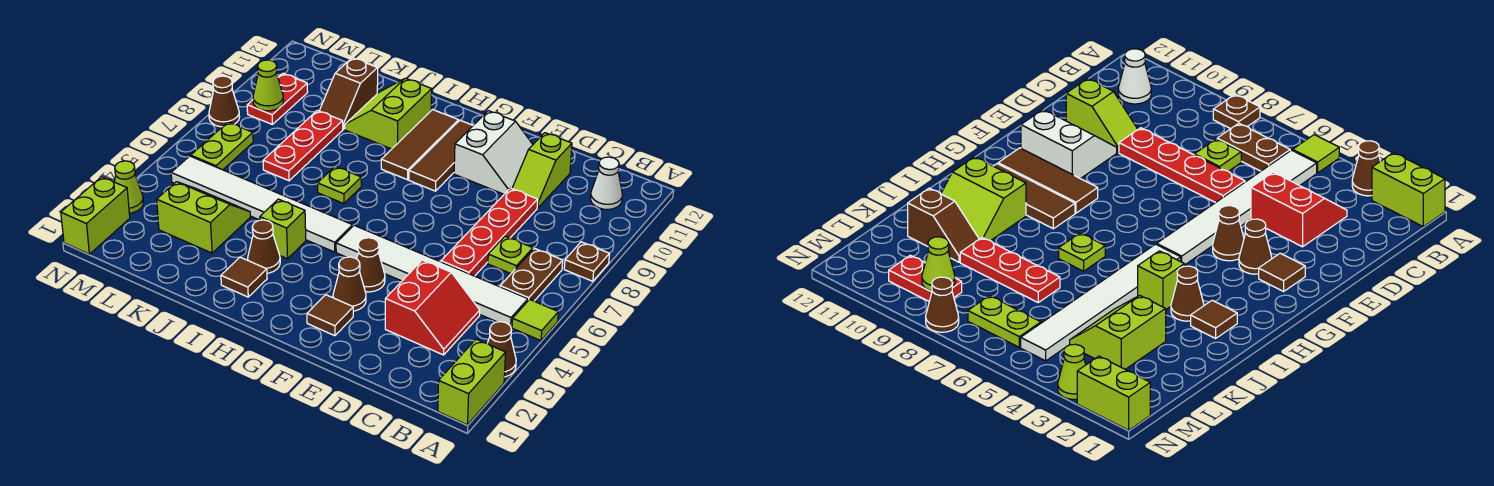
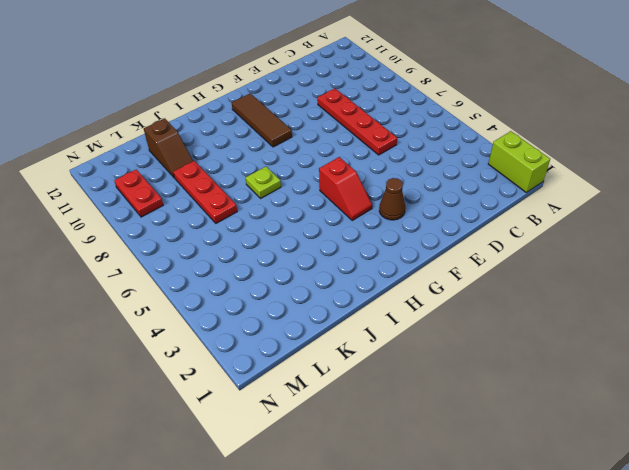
red 1x2 slope [319,157,372,220] -> white 1x6 tile [336,225,528,327]
none -> brown 1x1 cone [487,322,516,377]
none -> lime 1x1 tile [512,299,558,341]
none -> brown 1x1 plate [564,242,609,281]
none -> brown 1x2 plate [500,249,563,301]

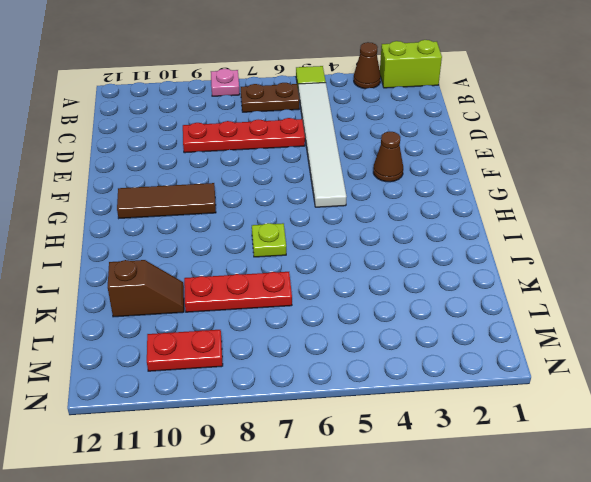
pink 1x1 plate [211,69,240,96] -> brown 1x1 plate [564,242,609,281]
none -> white 1x1 cone [591,157,622,209]
none -> red 2x2 slope [385,260,480,355]
none -> lime 1x1 plate [488,236,533,274]
none -> lime 1x2 slope [512,133,572,208]

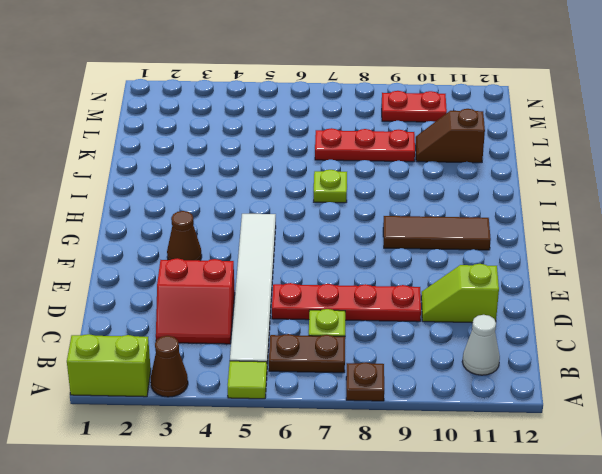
none -> white 2x2 slope [454,111,533,194]
none -> brown 1x1 tile [307,295,353,336]
none -> brown 1x1 cone [357,238,385,292]
none -> white 1x6 tile [171,156,353,252]

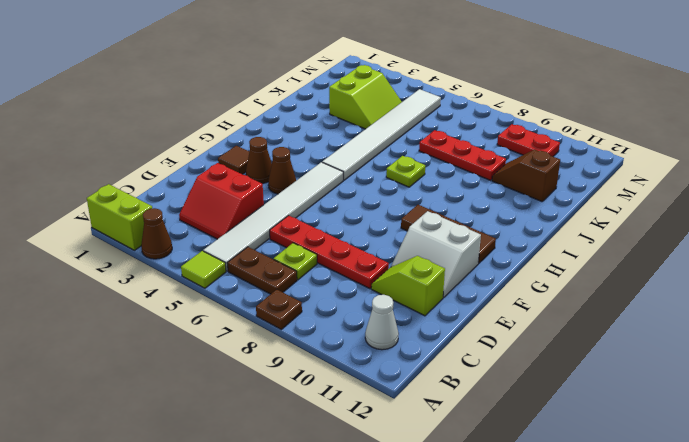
none -> brown 1x3 tile [381,110,458,180]
none -> brown 1x1 tile [221,257,267,297]
none -> brown 1x1 cone [248,220,280,273]
none -> lime 1x1 brick [260,199,306,259]

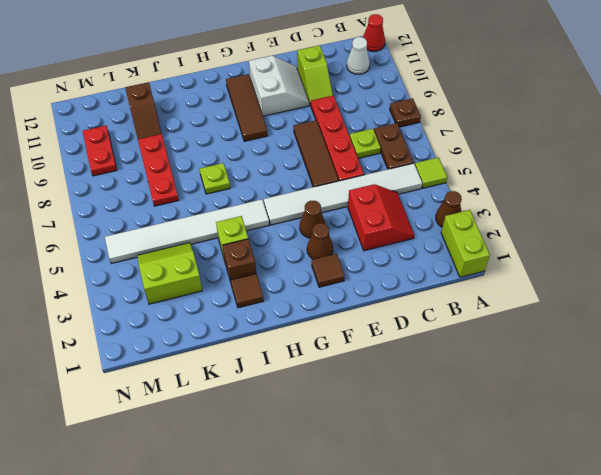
red 1x1 cone [363,14,385,52] -> none
brown 1x3 tile [293,120,339,187] -> brown 1x3 tile moved to [381,110,458,180]
brown 1x1 brick [223,239,256,282] -> brown 1x1 cone [248,220,280,273]
none -> lime 2x2 slope [345,78,432,149]
none -> lime 1x2 plate [191,122,253,170]
none -> lime 1x2 brick [61,177,130,254]
none -> lime 1x1 cone [115,161,144,213]

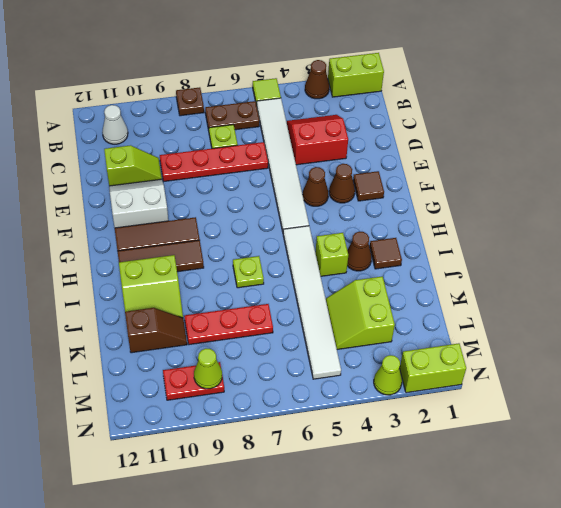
none -> lime 1x2 plate [191,122,253,170]
none -> brown 1x1 cone [209,76,239,127]

